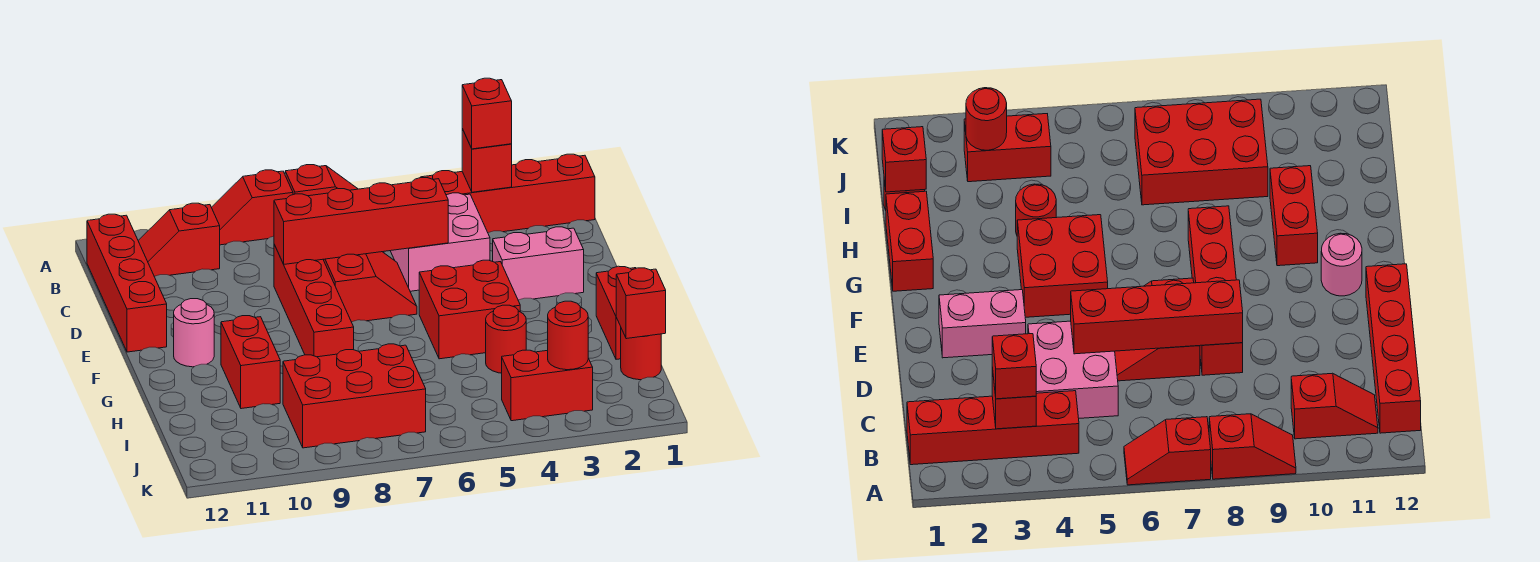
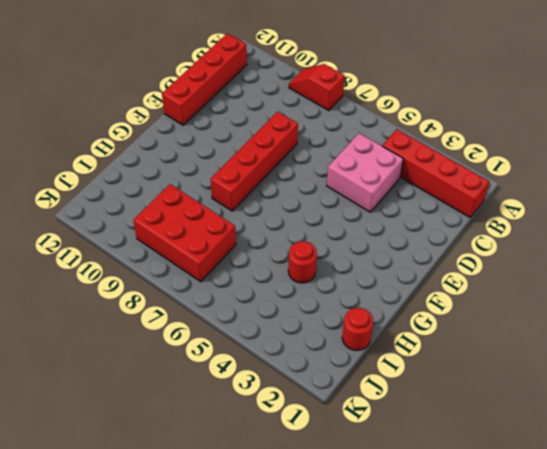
none -> red 1x2 slope [285,165,358,196]
none -> red 1x2 slope [138,203,220,276]
none -> red 2x2 slope [323,252,417,322]

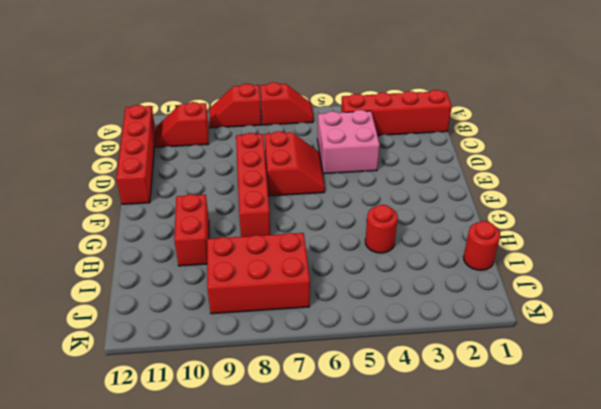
none -> pink 1x2 brick [493,227,584,300]
none -> red 2x2 brick [419,260,520,359]
none -> pink 1x1 round brick [174,299,214,367]

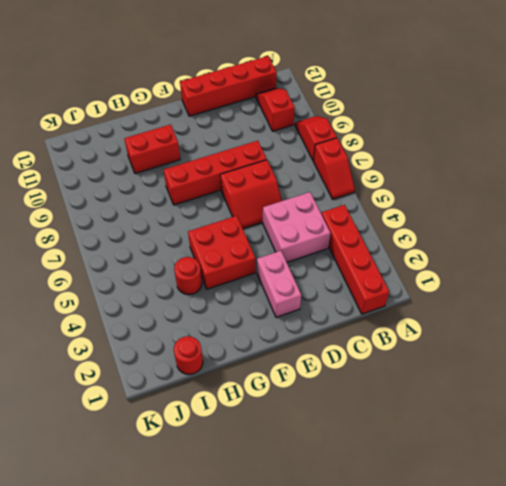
none -> pink 1x1 round brick [174,299,214,367]
none -> red 1x2 brick [596,266,636,359]
none -> red 2x3 brick [283,344,426,448]

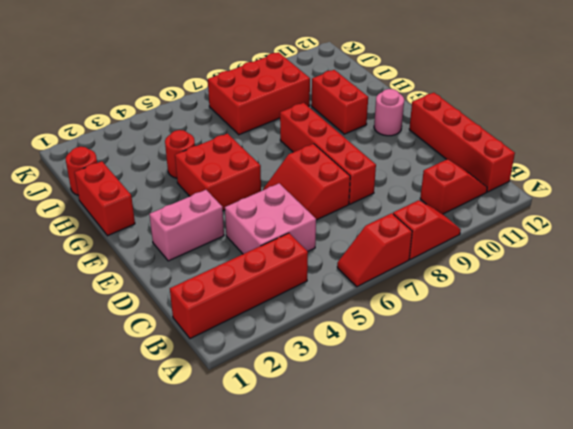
none -> red 1x2 brick [502,350,593,421]
none -> red 1x1 brick [462,129,512,192]
none -> red 1x4 brick [274,177,448,264]

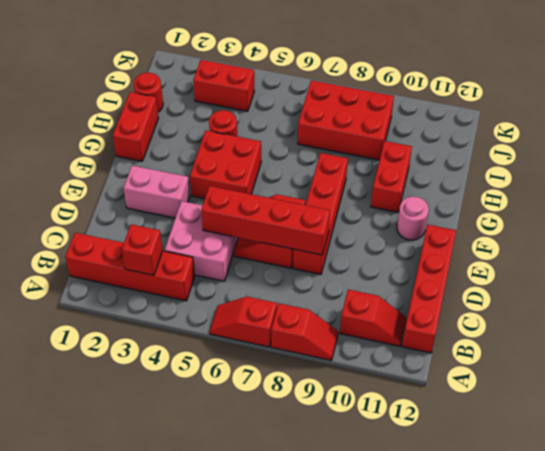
none -> red 1x1 brick [616,268,666,339]
none -> red 1x1 round brick [548,301,589,370]
none -> red 1x1 brick [462,78,512,149]

